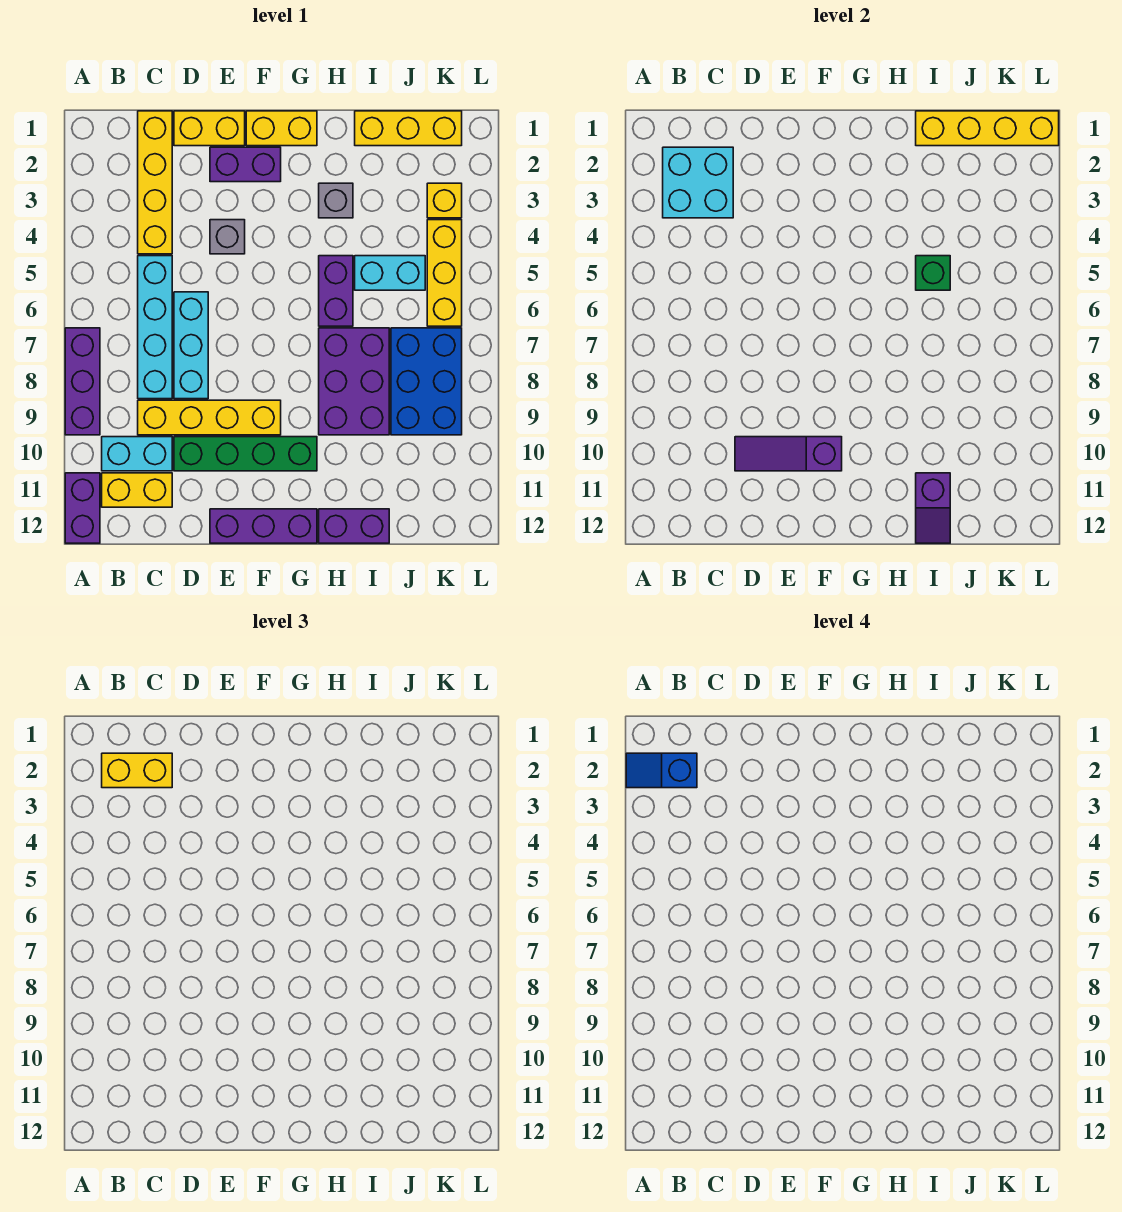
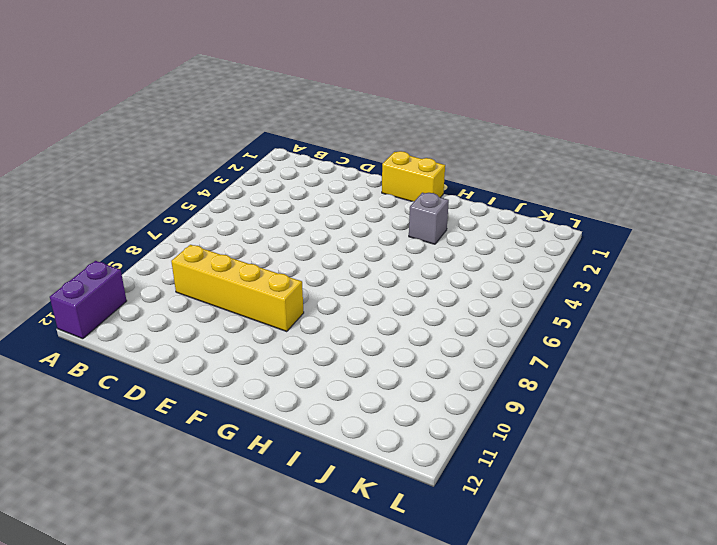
none -> purple 1x3 brick [65,328,100,435]
none -> cyan 1x2 brick [102,437,172,471]
none -> yellow 1x2 brick [102,473,172,507]
none -> yellow 1x4 brick [138,111,172,254]

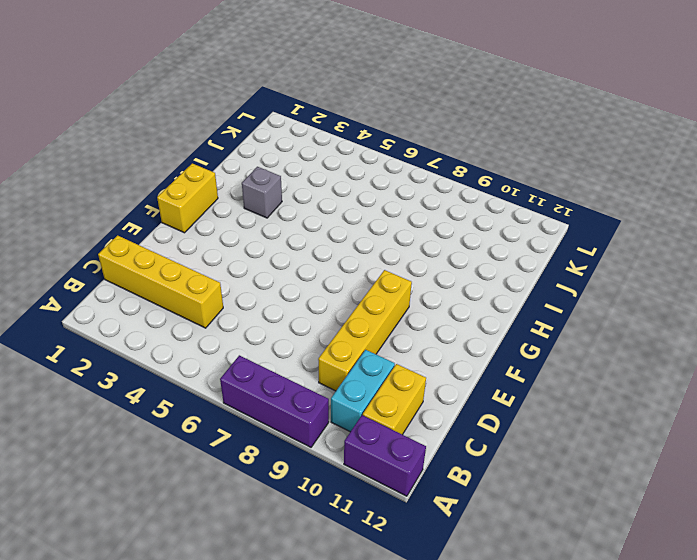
none -> cyan 1x4 brick [138,256,172,399]
none -> yellow 1x2 brick [174,111,245,146]
none -> cyan 1x3 brick [174,292,208,399]
none -> green 1x4 brick [174,437,317,471]

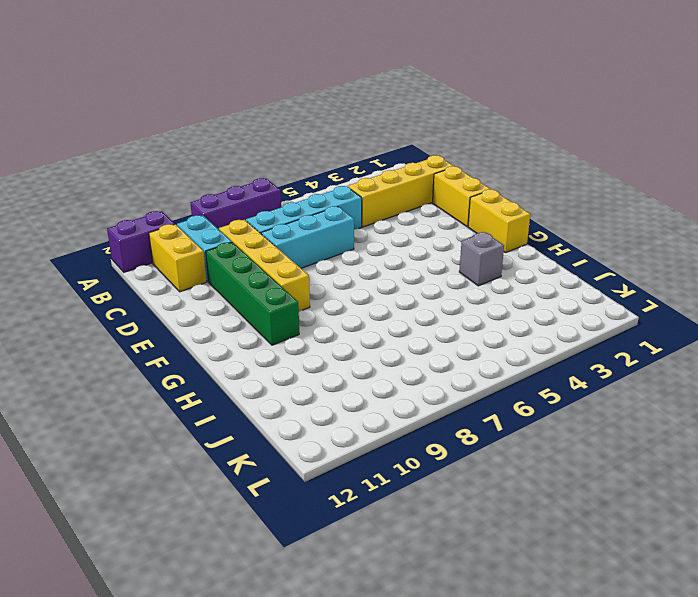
none -> purple 1x2 brick [210,147,281,182]
none -> grey 1x1 brick [210,220,245,254]
none -> purple 1x3 brick [210,509,317,543]
none -> purple 1x2 brick [319,256,353,326]

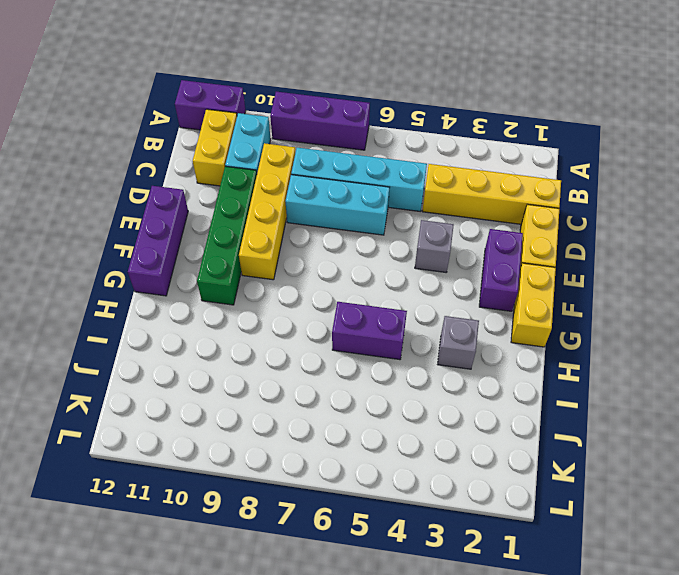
none -> purple 2x3 brick [319,328,389,435]
none -> purple 1x2 brick [319,509,389,543]
none -> yellow 1x3 brick [355,111,462,146]
none -> cyan 1x2 brick [355,256,425,290]

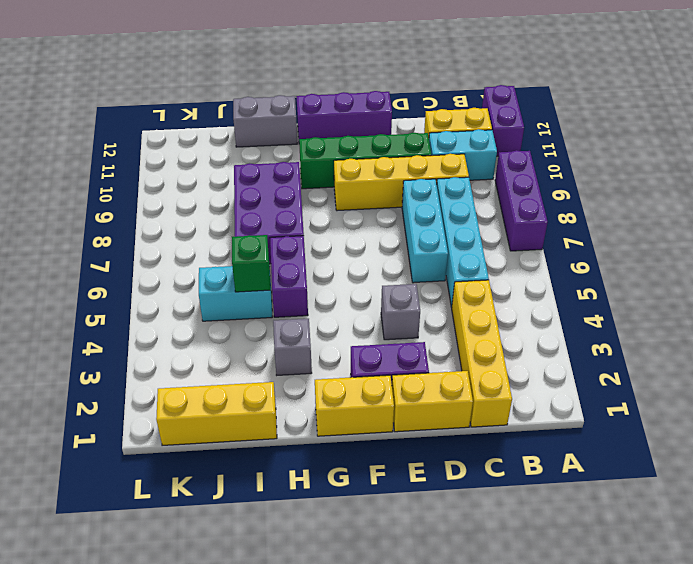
grey 1x2 brick [233,95,297,147] -> purple 1x2 brick [319,509,389,543]
none -> blue 2x3 brick [391,328,462,435]
none -> yellow 1x1 brick [427,183,462,218]
none -> yellow 1x3 brick [427,220,462,326]
none -> cyan 2x2 brick [663,147,733,218]

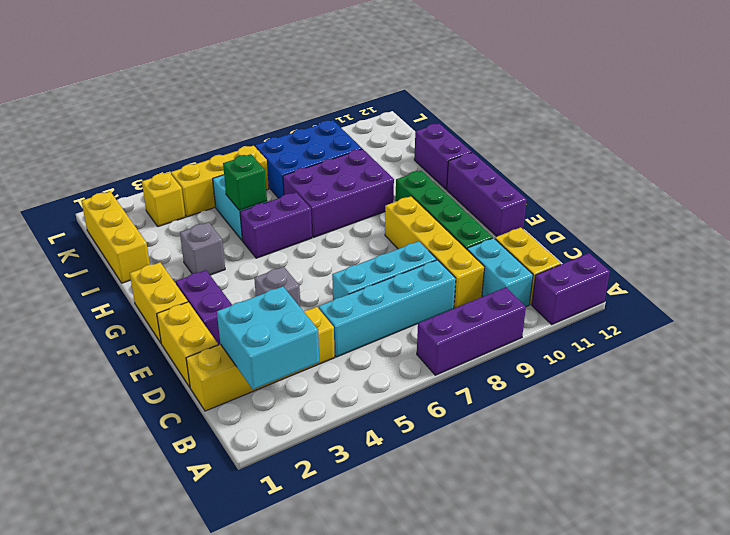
none -> purple 1x3 slope [735,437,842,471]
none -> yellow 1x4 brick [916,111,1059,146]
none -> purple 1x2 slope [916,473,950,543]
none -> yellow 1x2 brick [102,753,172,788]

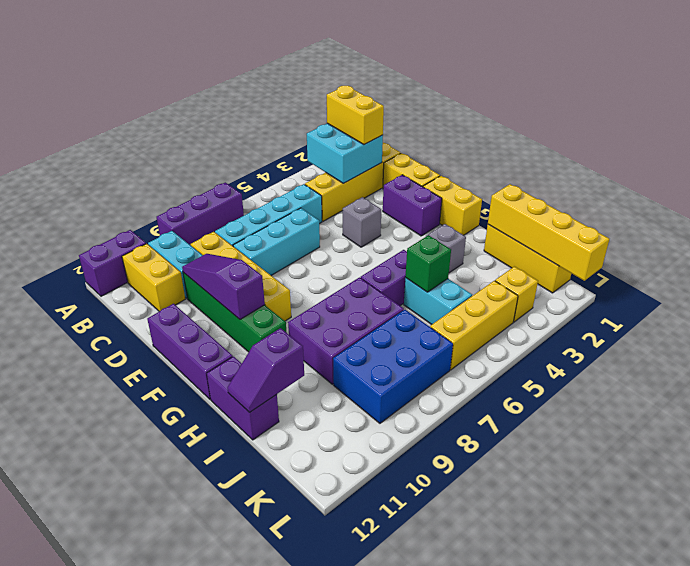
none -> blue 1x2 slope [626,753,697,788]

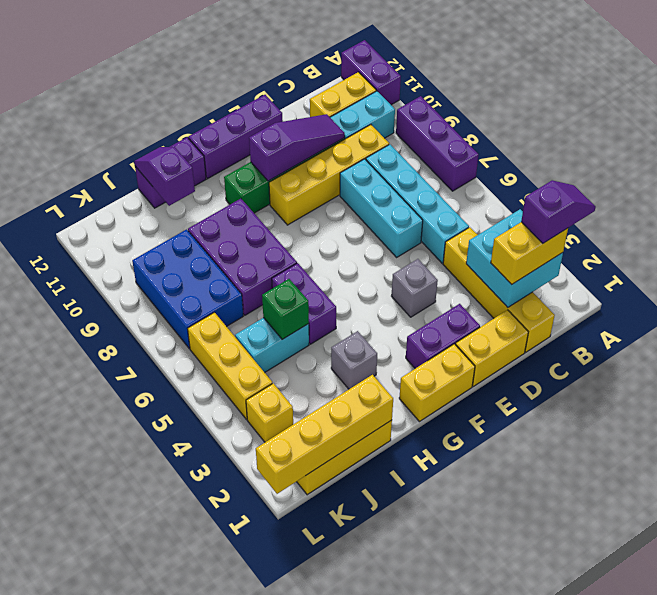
purple 1x2 slope [521,180,596,243] -> blue 1x2 slope [626,753,697,788]

